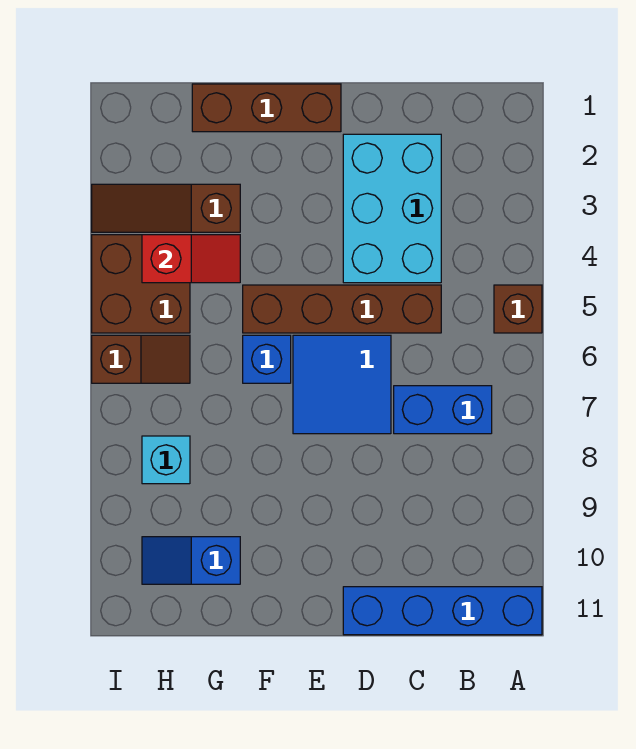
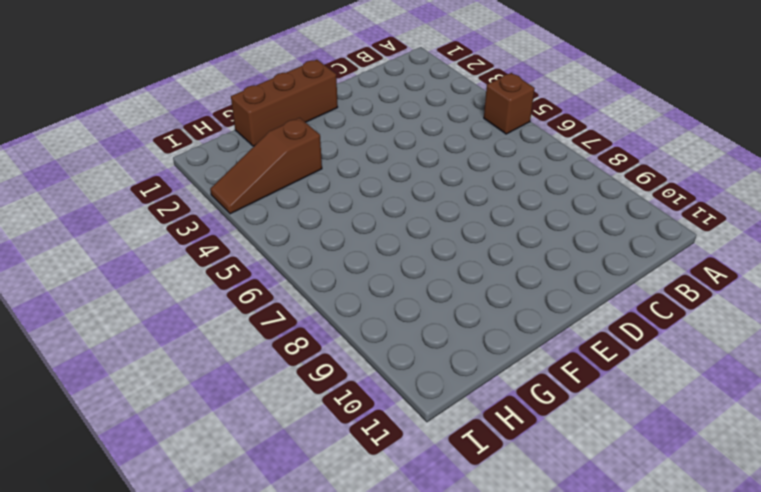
none -> blue 1x4 brick [343,587,542,635]
none -> blue 1x2 brick [394,386,492,434]
none -> cyan 2x3 brick [343,134,441,283]

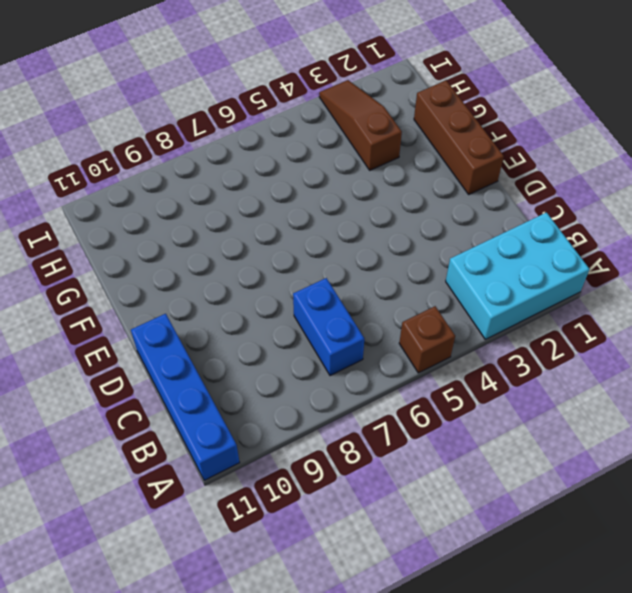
cyan 2x3 brick [446,213,589,339] -> cyan 2x3 brick moved to [343,134,441,283]
none -> brown 1x4 brick [243,285,441,333]
none -> blue 2x2 tile [293,335,391,434]
none -> blue 1x1 brick [243,335,291,383]

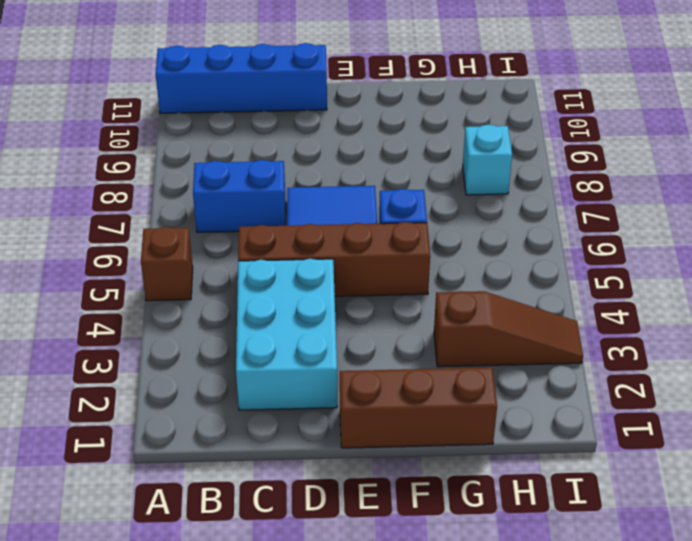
none -> blue 1x2 slope [142,537,240,584]
none -> brown 2x2 brick [92,235,190,333]
none -> brown 1x2 slope [92,335,190,383]

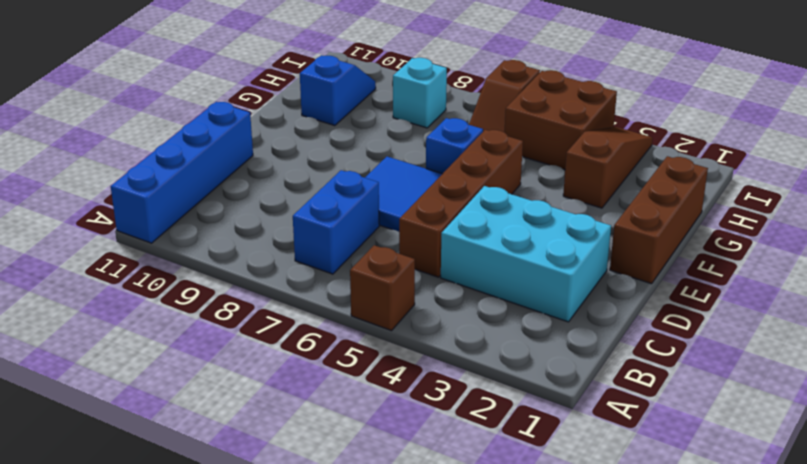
none -> red 1x2 slope [142,235,240,283]

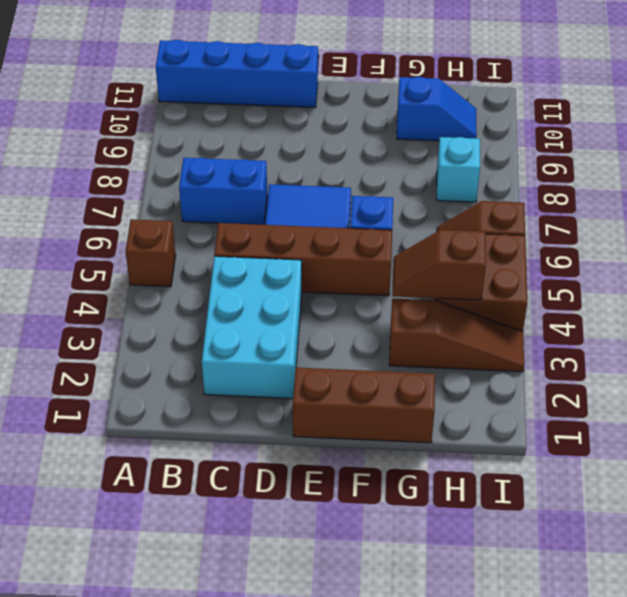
brown 1x2 slope [392,230,486,300] -> red 1x2 slope [142,235,240,283]

